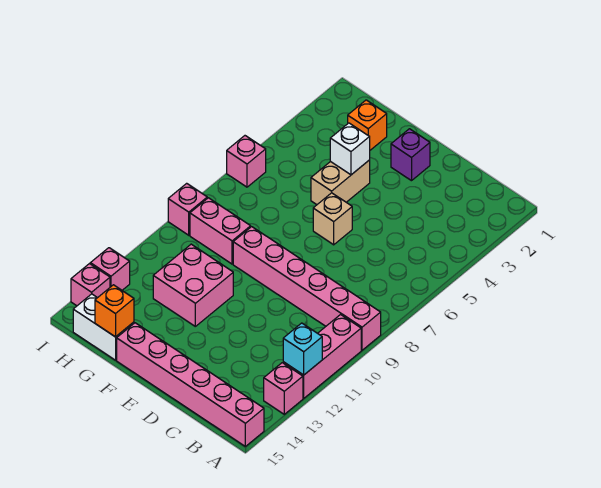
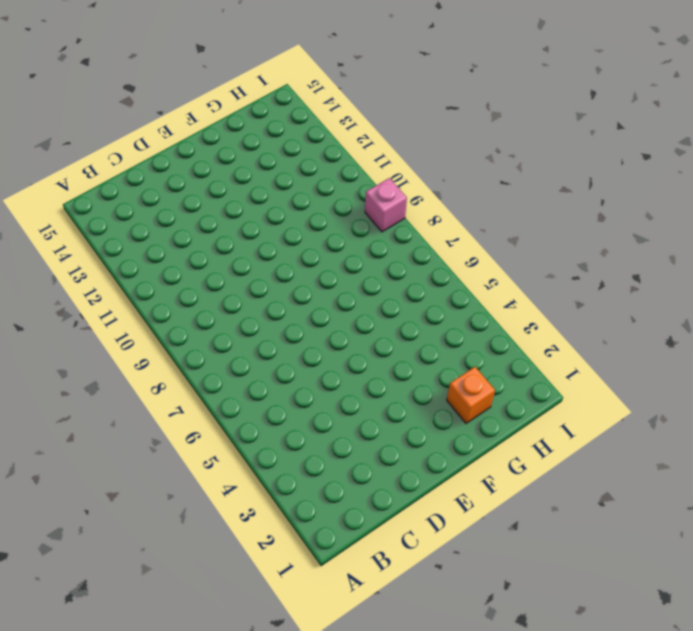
none -> pink 1x6 brick [233,227,381,350]
none -> pink 1x3 brick [283,315,361,398]
none -> pink 1x1 brick [264,363,303,414]

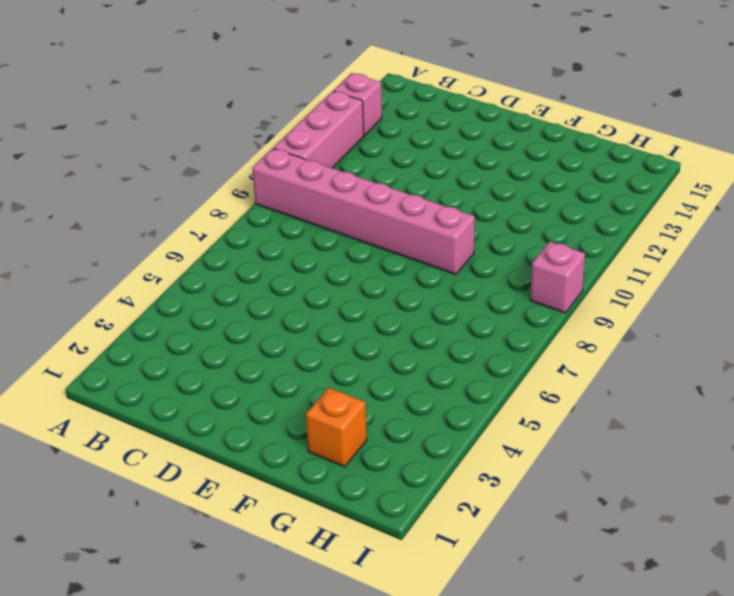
none -> pink 1x6 brick [117,323,264,446]
none -> purple 1x1 brick [391,129,430,181]
none -> tan 1x1 brick [313,193,352,245]

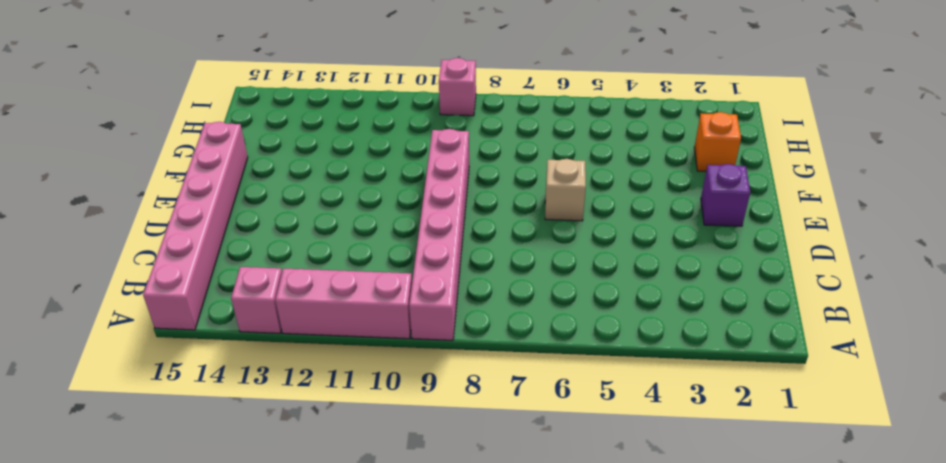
none -> tan 1x2 brick [311,160,370,205]
none -> pink 2x2 brick [153,244,233,326]
none -> pink 1x2 brick [190,198,251,264]

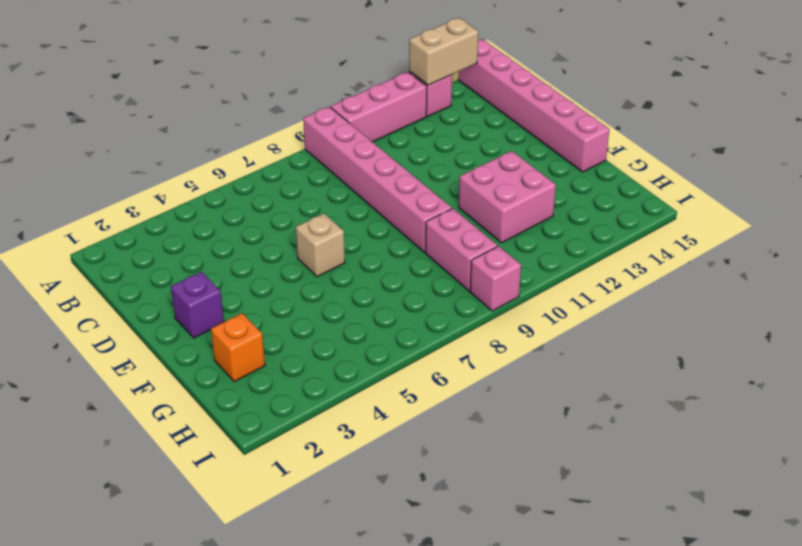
tan 1x2 brick [409,18,478,85] -> tan 1x2 brick moved to [311,160,370,205]
none -> white 1x2 brick [73,294,134,360]
none -> pink 1x1 brick [227,136,266,187]
none -> pink 1x1 brick [90,248,130,290]

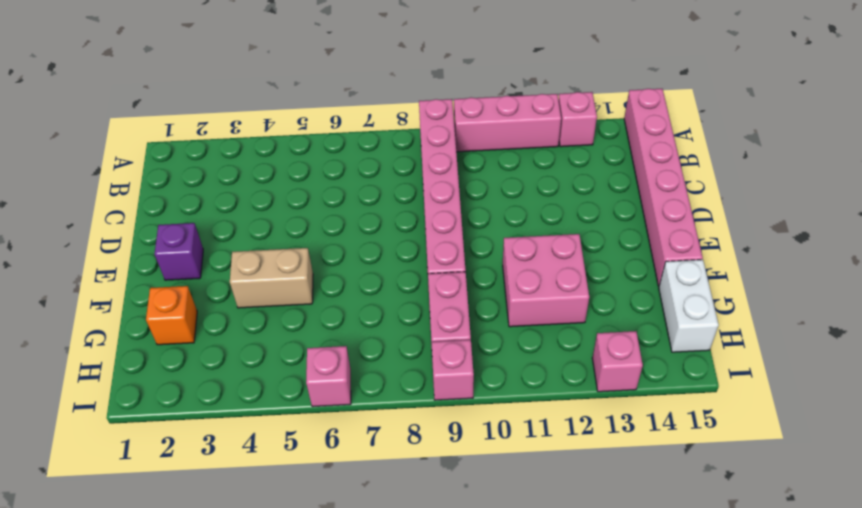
none -> tan 1x1 brick [313,193,352,245]
none -> pink 1x1 brick [71,264,110,306]
none -> cyan 1x1 brick [283,323,322,375]

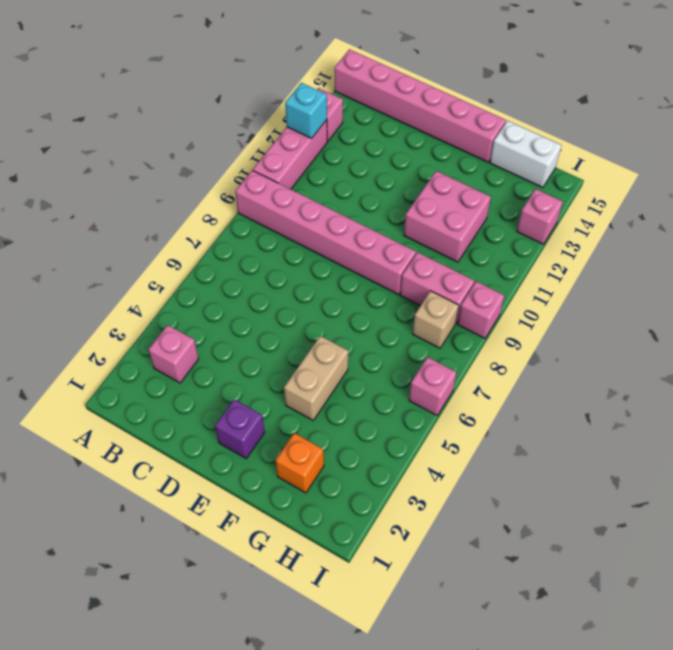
pink 1x1 brick [148,325,199,383] -> pink 1x1 brick moved to [71,264,110,306]
tan 1x1 brick [413,291,459,348] -> tan 1x1 brick moved to [313,193,352,245]
none -> white 1x1 brick [330,123,370,175]
none -> orange 1x1 brick [95,285,134,337]

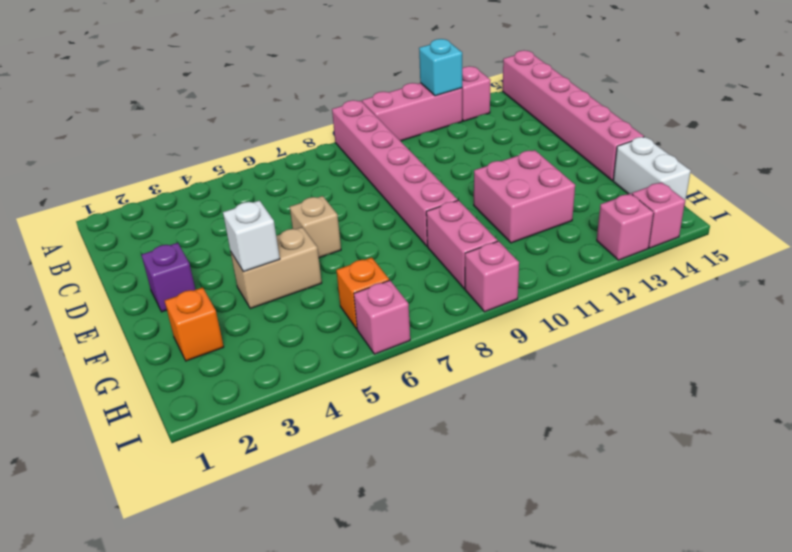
orange 1x1 brick [336,257,389,329] -> orange 1x1 brick moved to [95,285,134,337]

